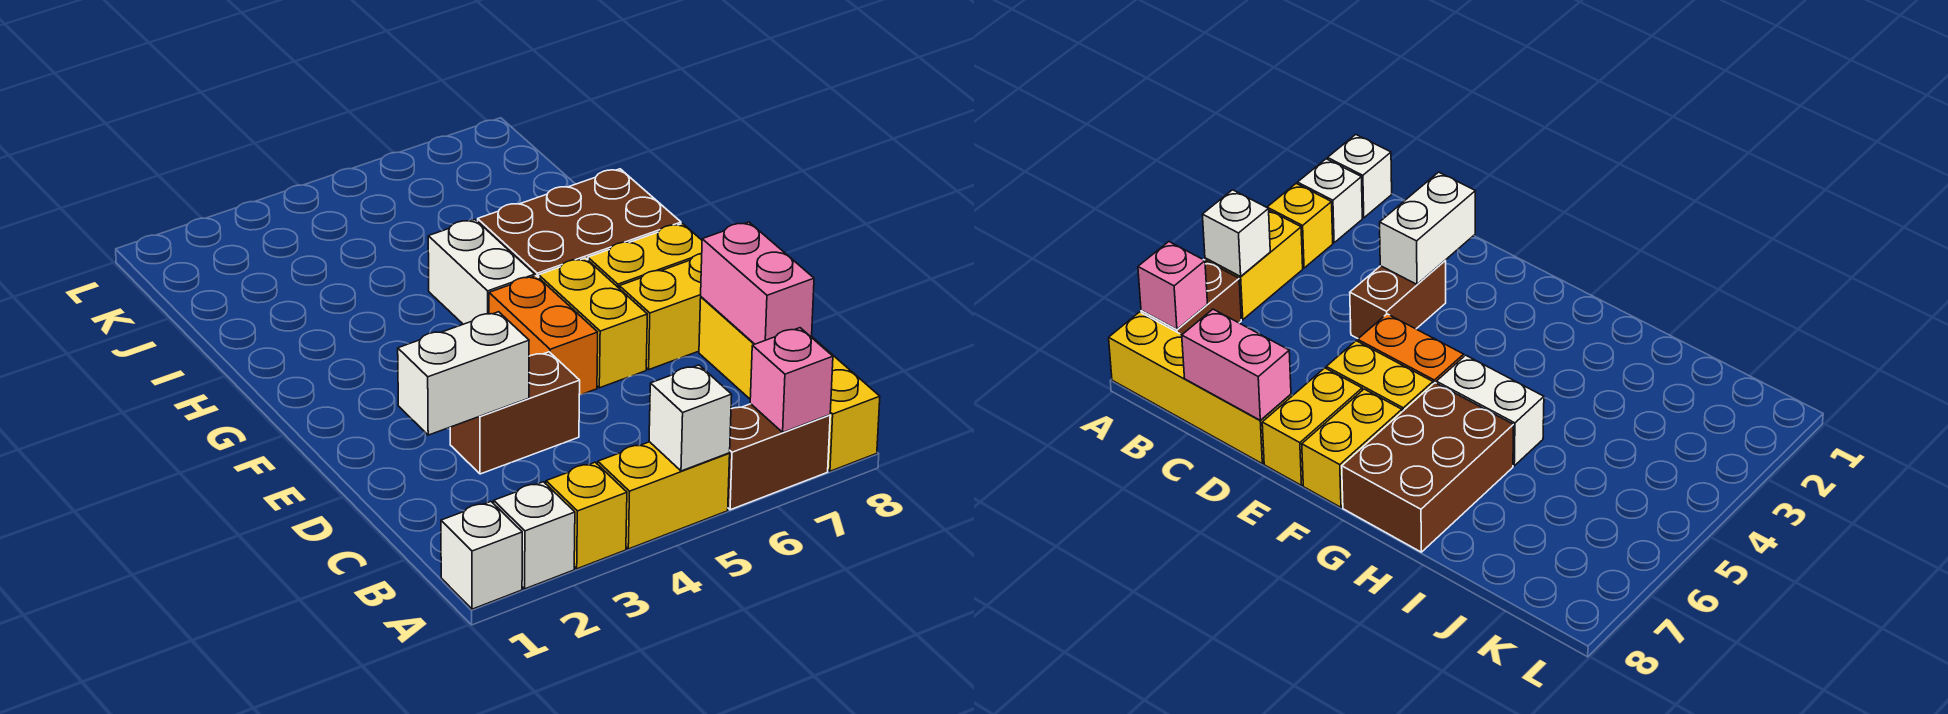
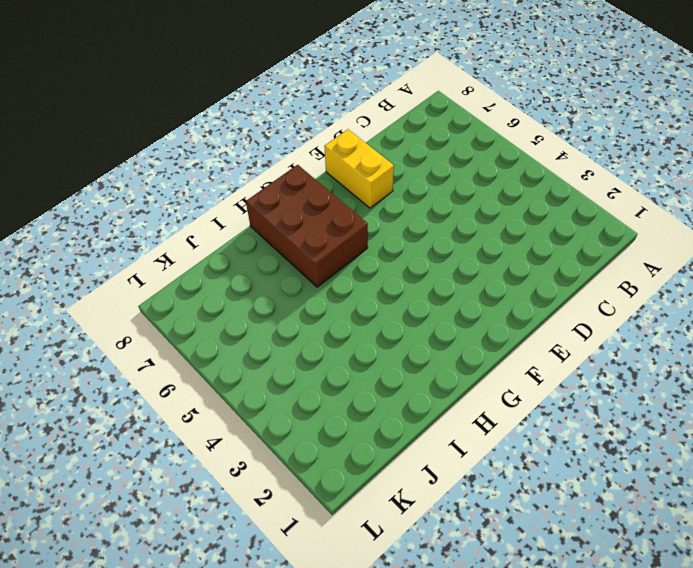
none -> white 1x1 brick [441,502,522,609]
none -> white 1x1 brick [494,482,575,589]
none -> yellow 1x1 brick [546,462,627,569]

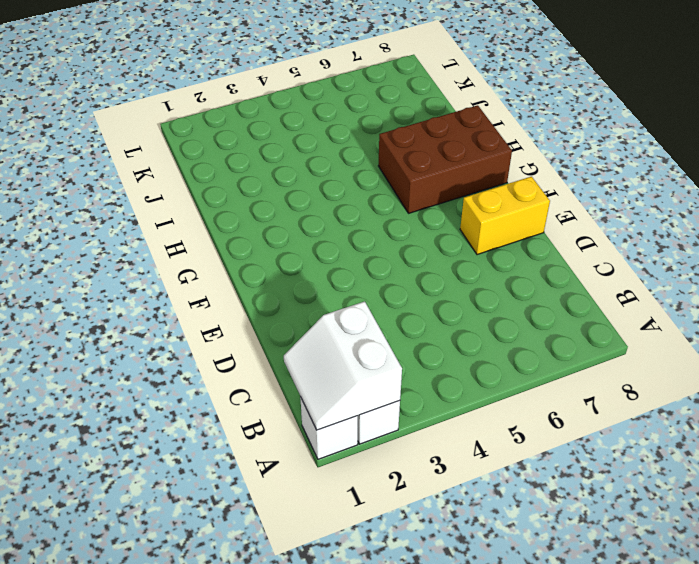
white 2x2 slope [284,301,402,430] -> none
none -> yellow 1x1 brick [546,462,627,569]
none -> yellow 1x2 brick [598,442,730,549]
none -> brown 1x2 brick [728,404,830,510]

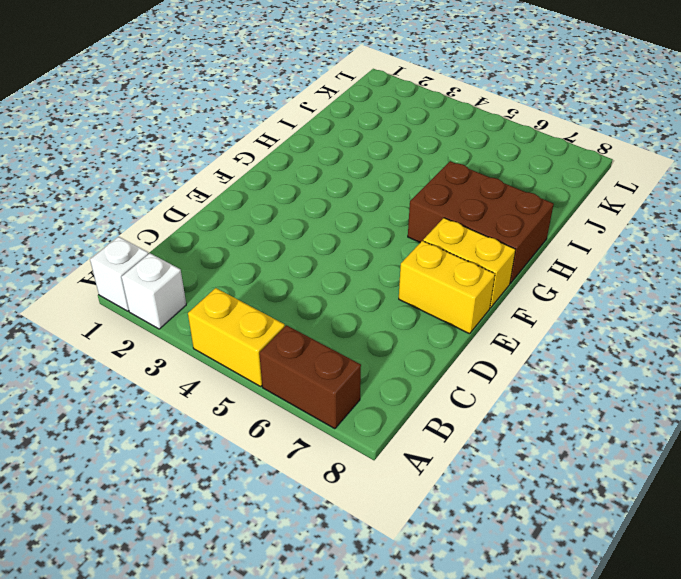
none -> yellow 1x1 brick [546,462,627,569]
none -> yellow 1x4 brick [699,297,880,471]
none -> brown 1x2 brick [450,352,580,474]

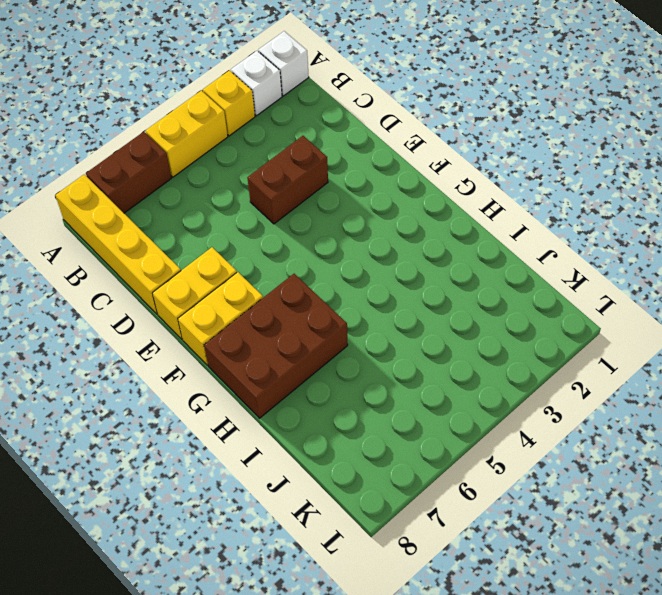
none -> orange 1x2 brick [489,276,598,395]
none -> yellow 1x2 brick [539,258,647,388]
none -> white 1x2 brick [428,220,535,324]

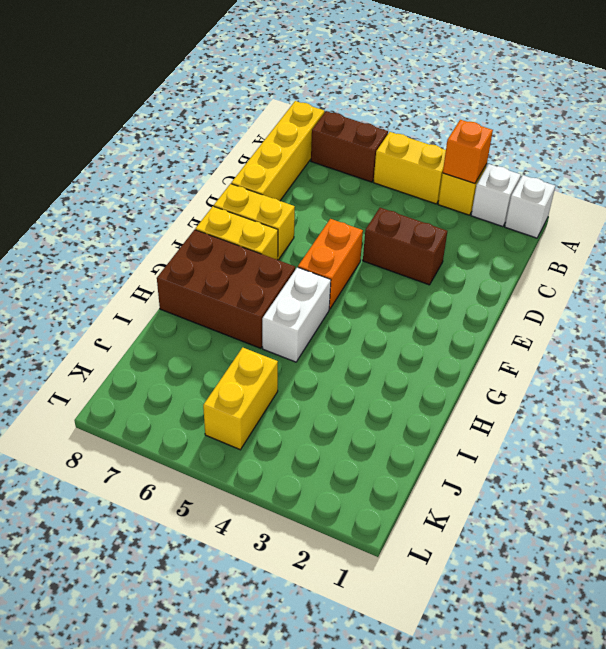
orange 1x1 brick [443,120,493,184] -> none
yellow 1x2 brick [203,348,278,450] -> yellow 1x2 brick moved to [539,258,647,388]
none -> white 1x1 brick [649,365,732,471]
none -> pink 1x1 brick [750,328,833,432]
none -> pink 1x2 brick [701,222,814,344]

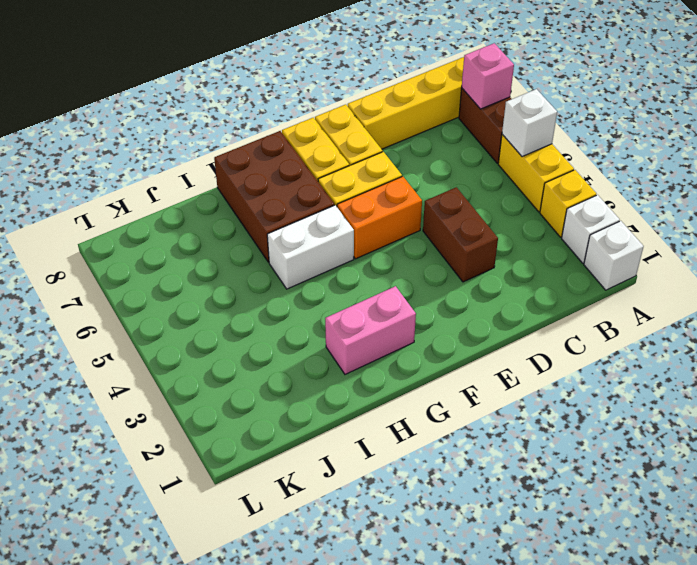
pink 1x2 brick [325,286,416,374] -> pink 1x2 brick moved to [701,222,814,344]
none -> white 1x2 brick [398,312,529,435]

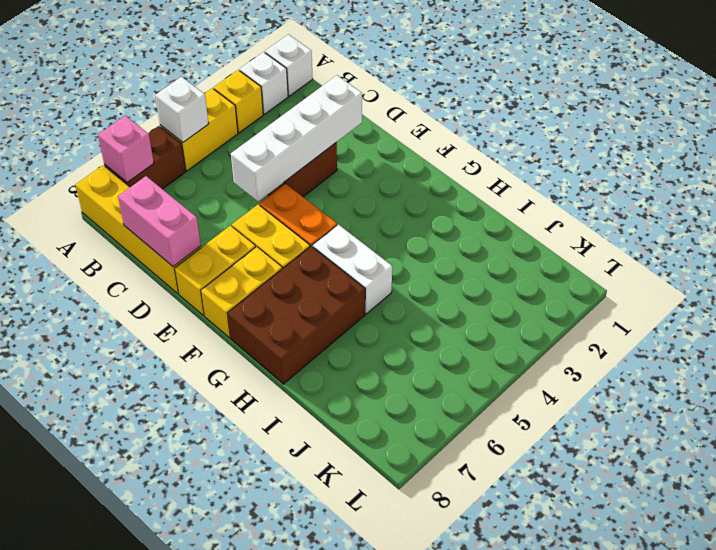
white 1x4 brick [231,75,362,202] -> white 1x2 brick [398,312,529,435]

